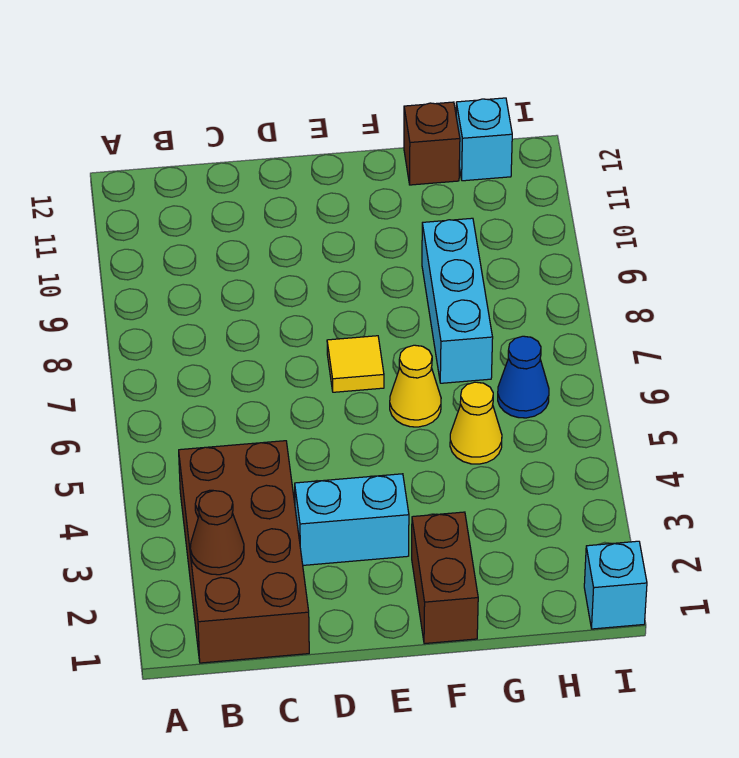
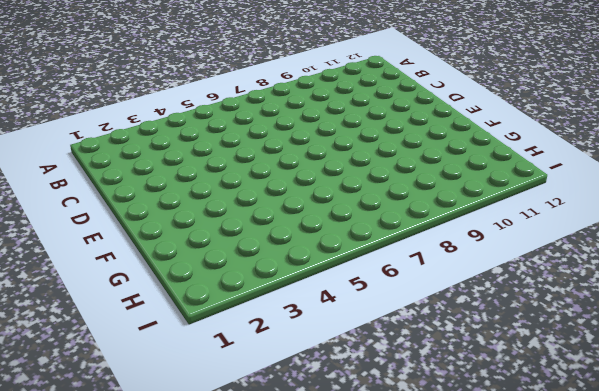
none -> brown 2x4 brick [179,441,309,663]
none -> cyan 1x2 brick [295,474,409,565]
none -> yellow 1x1 tile [327,336,384,392]

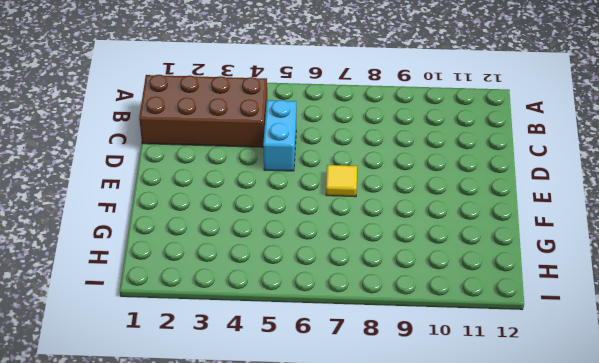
cyan 1x2 brick [263,100,296,171] -> cyan 1x2 brick moved to [295,474,409,565]
none -> brown 1x2 brick [412,512,478,644]
none -> yellow 1x1 cone [390,345,441,427]
none -> yellow 1x1 cone [450,382,502,464]

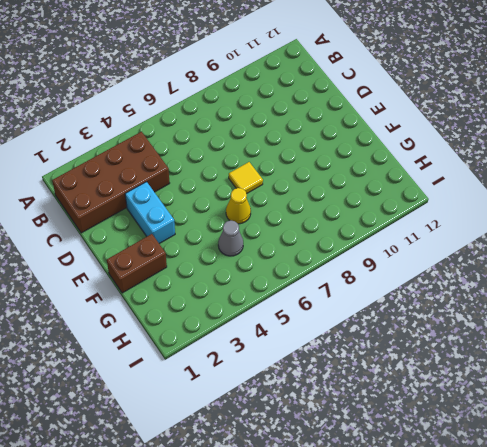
grey 1x1 cone [218,221,243,256] -> yellow 1x1 cone [450,382,502,464]
none -> cyan 1x3 brick [422,218,493,383]
none -> brown 1x1 brick [404,102,460,185]
none -> blue 1x1 cone [498,336,549,418]

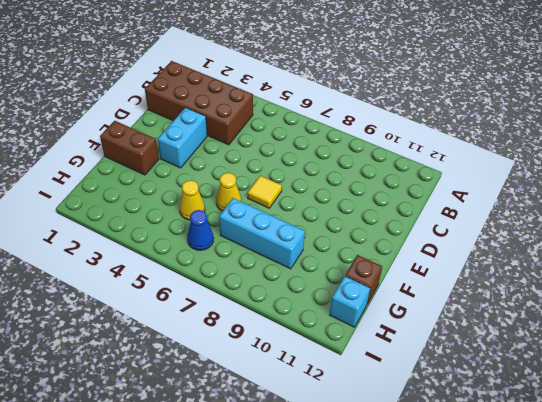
none -> cyan 1x1 brick [584,541,647,629]
none -> brown 1x1 cone [190,491,244,575]

